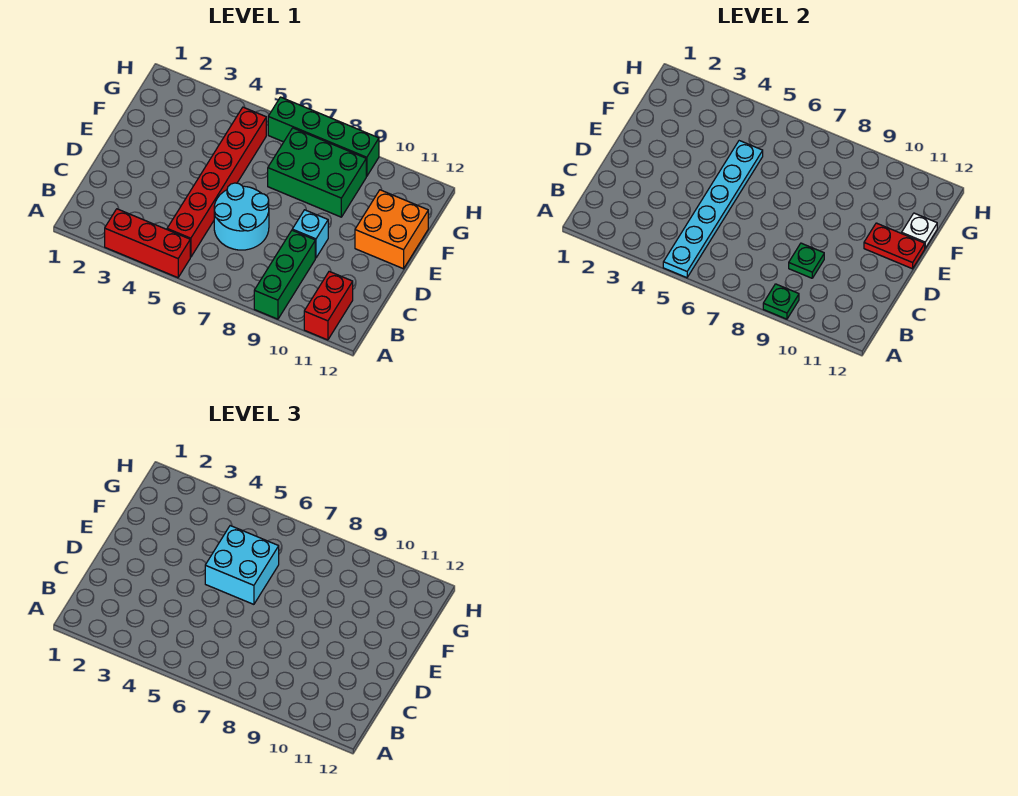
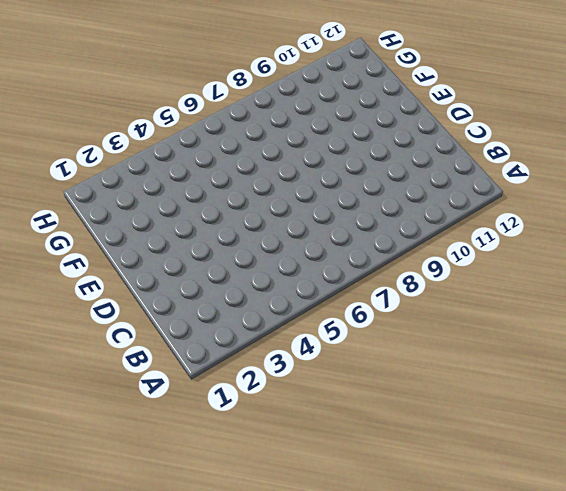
none -> red 1x3 brick [105,209,190,278]
none -> green 1x3 brick [254,230,315,319]
none -> red 1x2 brick [304,272,353,340]

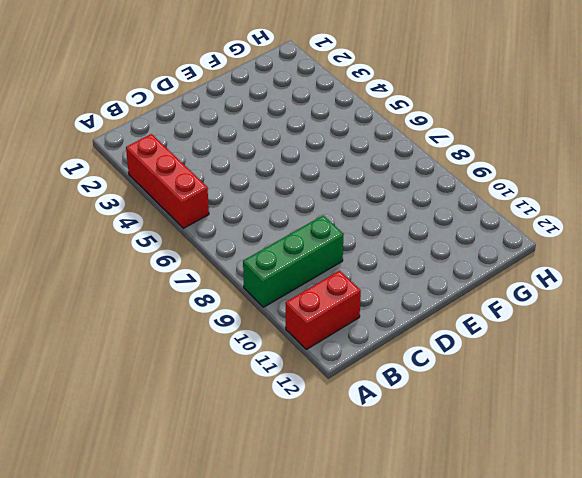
none -> red 1x6 brick [167,107,266,257]
none -> cyan 2x2 round brick [214,183,269,250]
none -> cyan 1x1 brick [292,210,328,258]

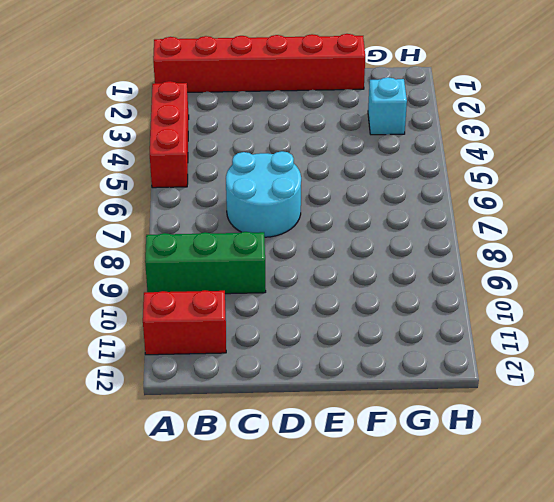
red 1x6 brick [153,34,365,92] -> red 1x6 brick moved to [167,107,266,257]
cyan 1x1 brick [368,77,407,135] -> cyan 1x1 brick moved to [292,210,328,258]
none -> orange 2x2 brick [355,190,428,269]
none -> green 2x3 brick [268,128,366,217]
none -> green 1x4 brick [268,97,379,176]

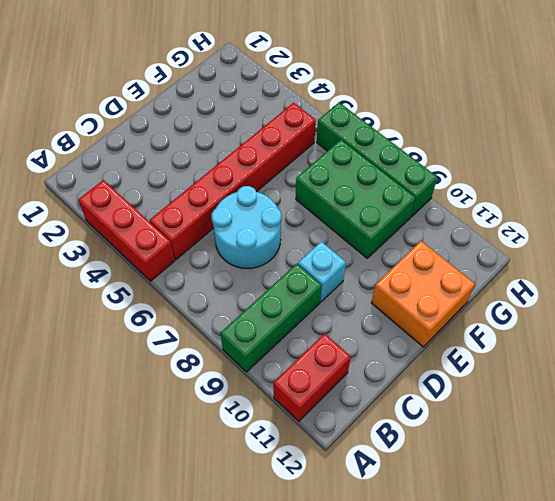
none -> cyan 1x6 plate [663,141,763,278]
none -> green 1x1 plate [763,284,799,319]
none -> green 1x1 plate [789,243,824,278]

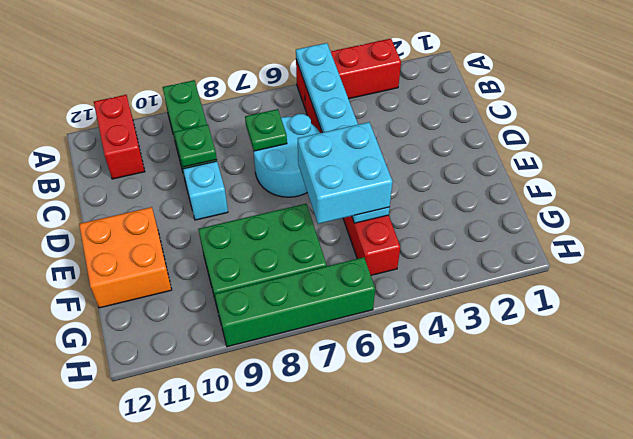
green 1x1 plate [245,109,287,151] -> green 1x1 plate moved to [763,284,799,319]
none -> red 1x2 plate [864,223,925,269]
none -> white 1x1 plate [902,213,937,248]

